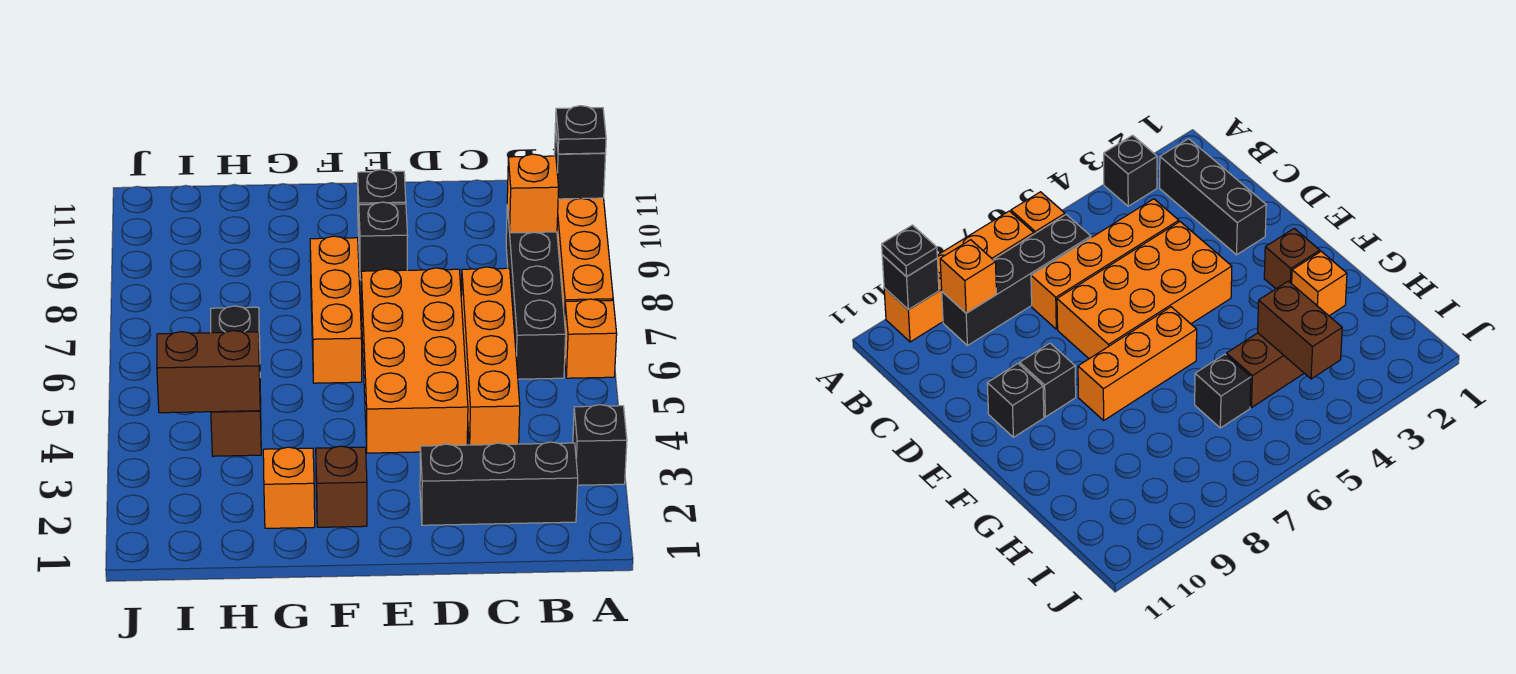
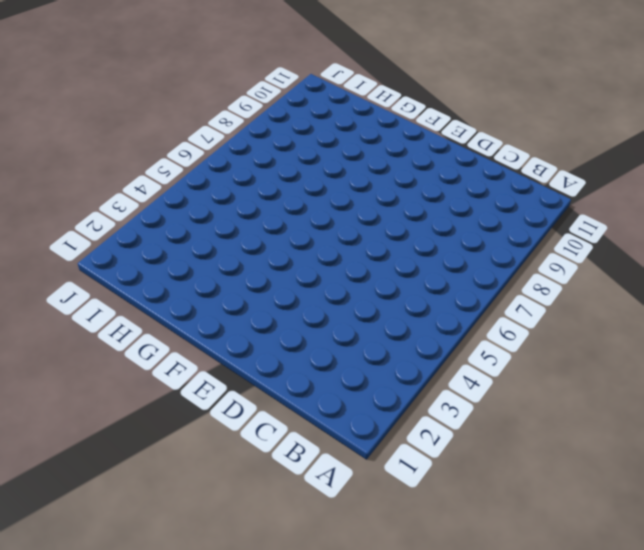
none -> black 1x1 brick [573,405,627,485]
none -> orange 1x1 brick [565,299,617,378]
none -> orange 1x4 brick [557,198,613,321]

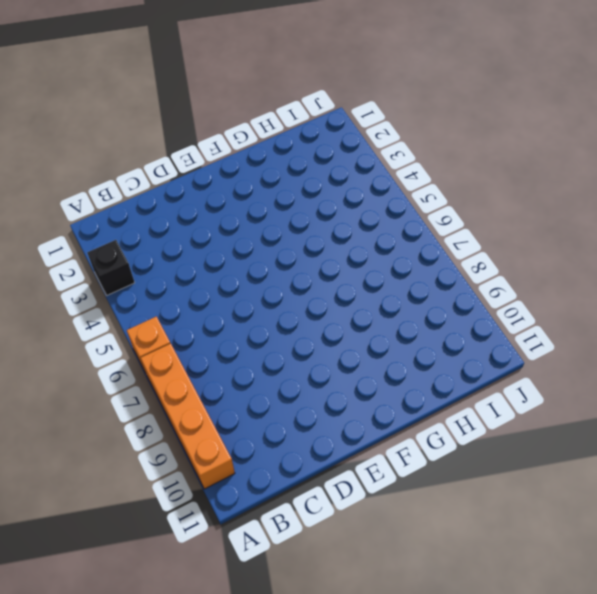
none -> black 1x3 brick [420,442,578,525]
none -> black 1x4 brick [506,205,566,379]
none -> orange 1x4 brick [461,267,520,445]

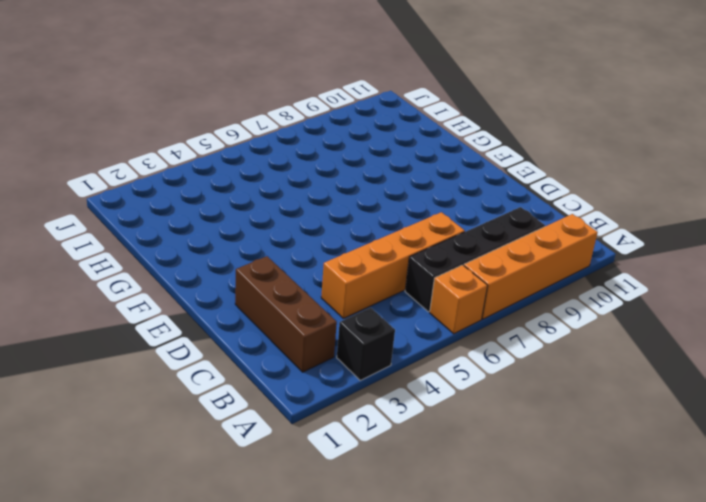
brown 1x3 brick [235,256,337,372] -> black 1x3 brick [420,442,578,525]
none -> orange 2x4 brick [361,268,468,453]
none -> black 1x1 brick [359,202,408,280]
none -> black 1x1 brick [358,170,406,235]

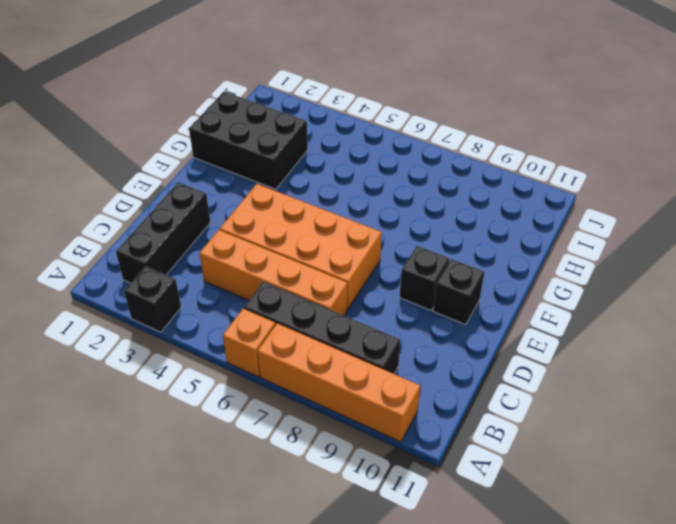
black 2x3 brick [189,92,308,189] -> orange 1x1 brick [263,447,315,528]
none -> brown 1x1 brick [316,446,367,527]
none -> orange 1x3 brick [310,236,362,383]
none -> brown 1x2 brick [211,350,261,456]

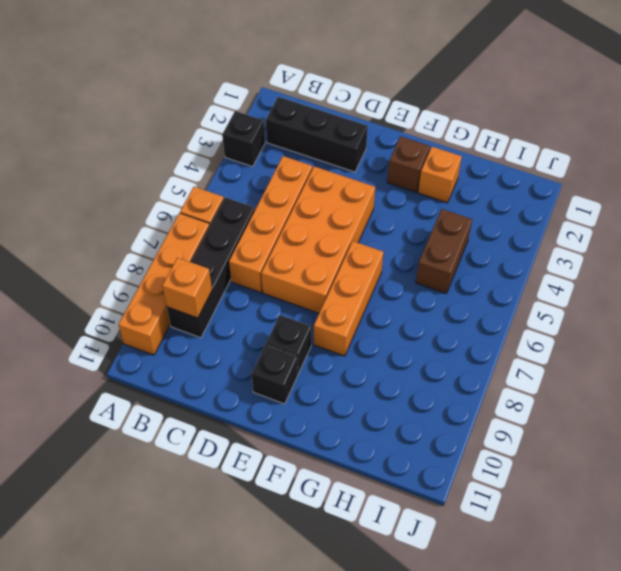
none -> black 1x1 brick [211,306,260,356]
none -> black 1x1 brick [554,124,606,199]
none -> brown 1x2 brick [157,331,260,413]

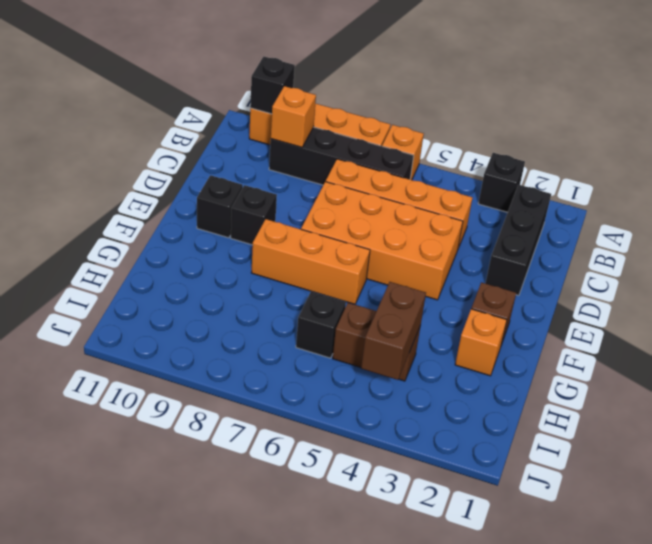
none -> black 1x1 plate [556,106,606,154]

